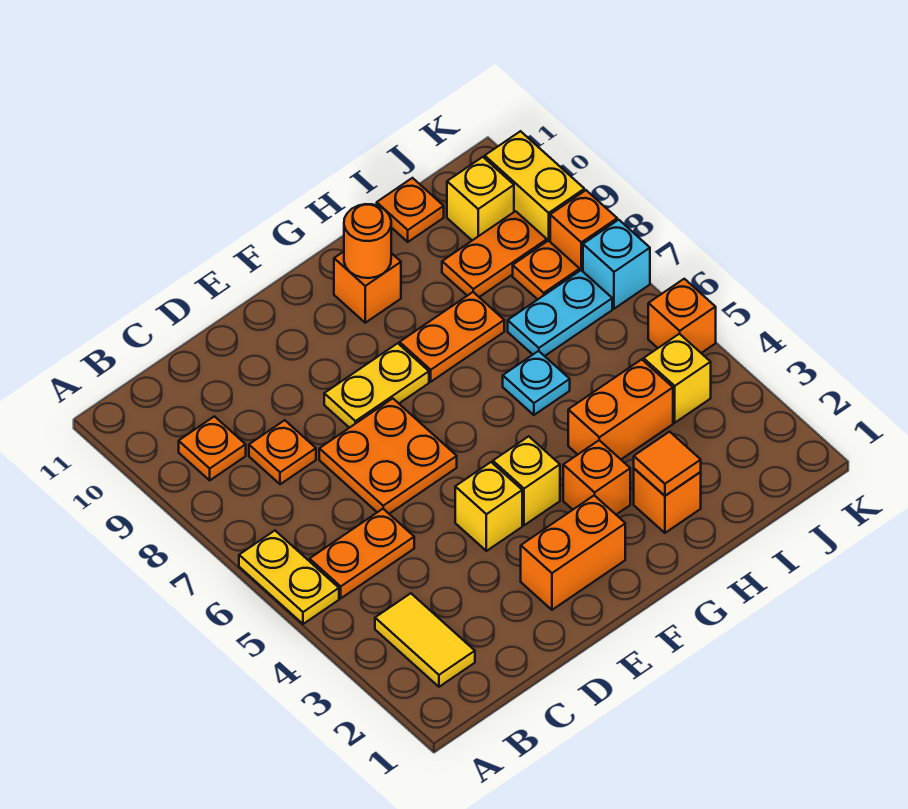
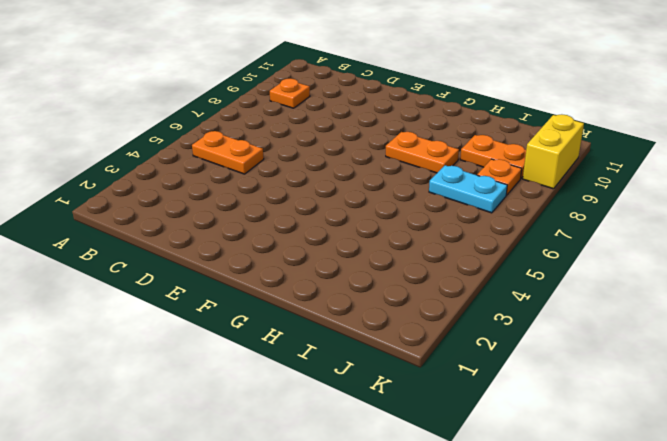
none -> yellow 1x2 plate [239,531,339,624]
none -> yellow 1x2 tile [375,593,475,687]
none -> orange 1x1 plate [249,420,316,484]

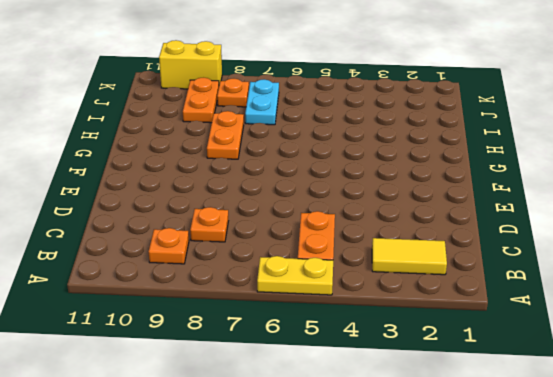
none -> orange 2x2 plate [319,399,457,514]
none -> orange 1x2 brick [521,495,625,610]
none -> yellow 1x1 brick [455,462,522,551]

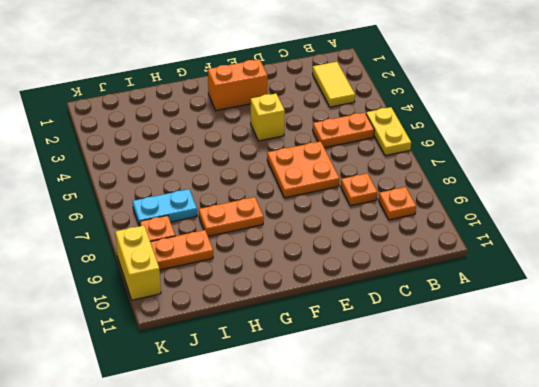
none -> yellow 1x2 plate [324,343,429,428]
none -> yellow 1x1 brick [493,436,560,525]
none -> orange 1x1 brick [563,440,630,514]

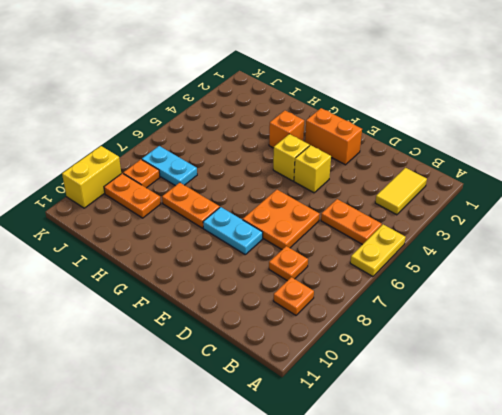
cyan 1x2 plate [203,207,263,254] -> yellow 1x2 plate [324,343,429,428]
none -> orange 1x1 brick [334,252,401,323]
none -> orange 1x1 brick [634,469,701,533]
none -> orange 1x2 brick [568,359,673,459]

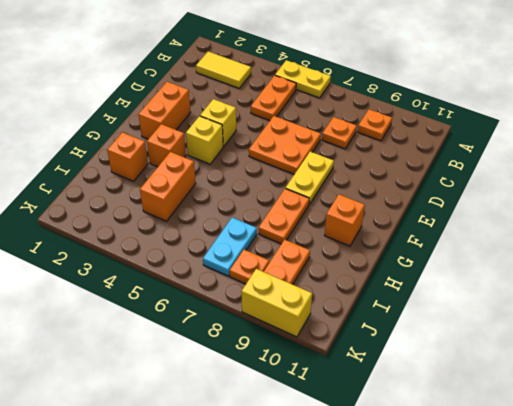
none -> cyan 1x1 plate [503,351,570,415]
none -> orange 1x1 plate [377,178,444,242]
none -> yellow 1x1 brick [644,334,711,423]

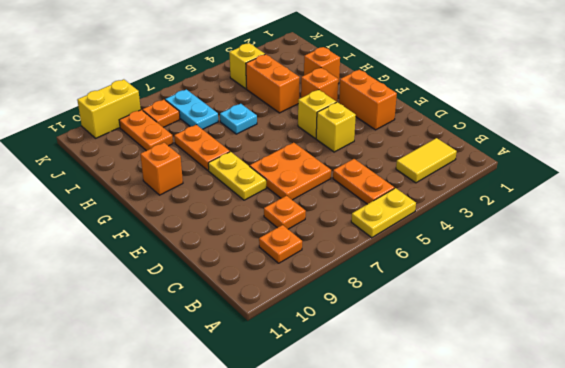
none -> orange 1x1 plate [377,178,444,242]
none -> yellow 1x1 brick [447,157,514,240]
none -> orange 1x1 brick [648,279,716,353]

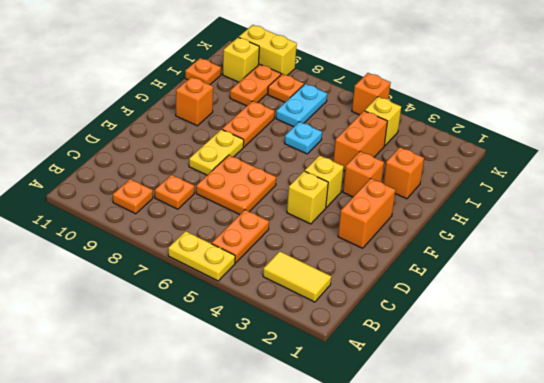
none -> cyan 1x1 brick [583,220,650,309]
none -> orange 1x1 brick [550,190,617,271]
none -> orange 1x1 round brick [344,204,391,278]

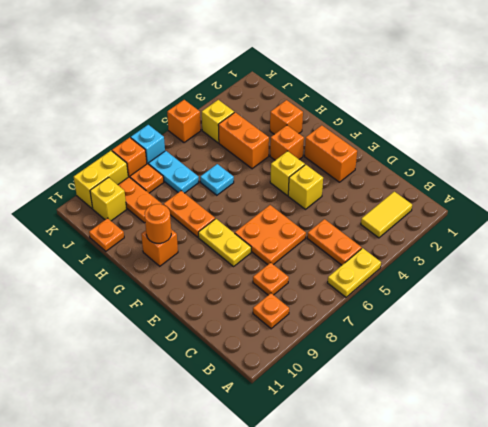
none -> orange 1x1 tile [634,432,701,496]

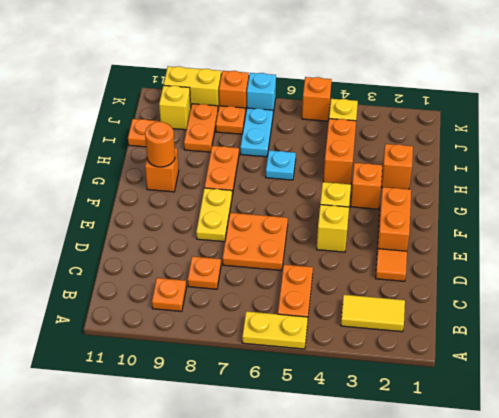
orange 1x1 tile [376,249,407,281] -> orange 1x1 tile moved to [634,432,701,496]

